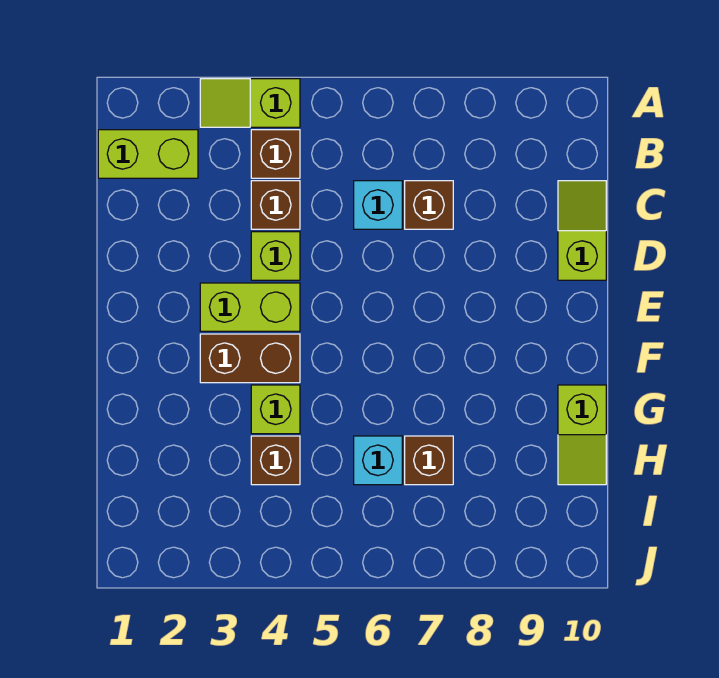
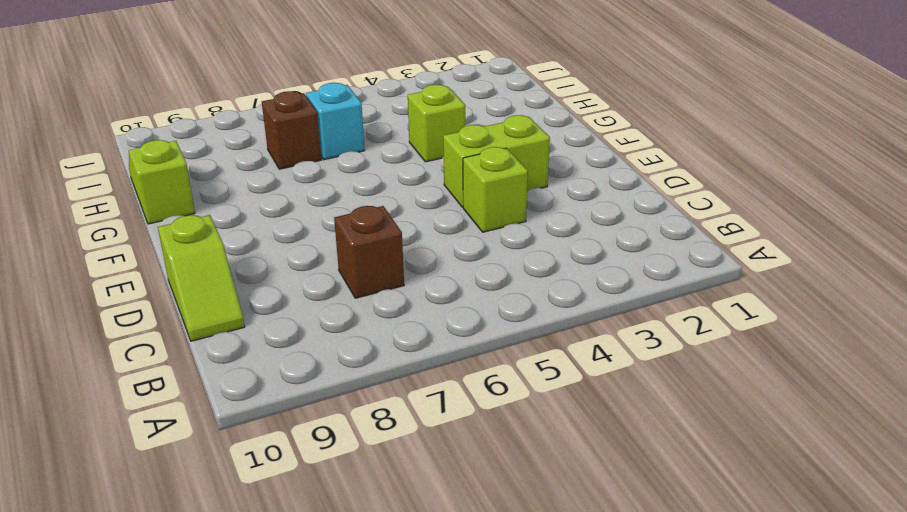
none -> lime 1x2 slope [200,79,300,127]
none -> lime 1x2 brick [98,130,198,178]
none -> brown 1x1 brick [251,130,300,178]

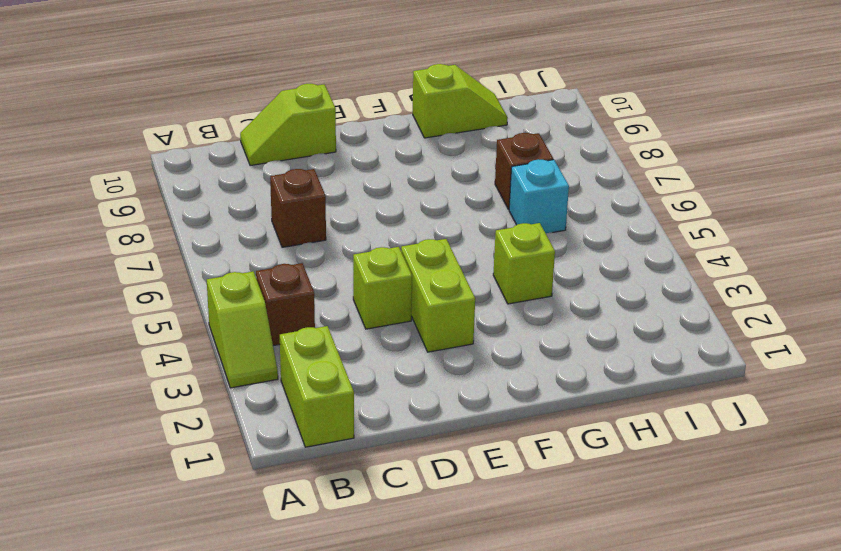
none -> brown 1x1 brick [251,181,300,229]
none -> cyan 1x1 brick [354,181,402,229]
none -> brown 1x2 brick [200,334,300,383]

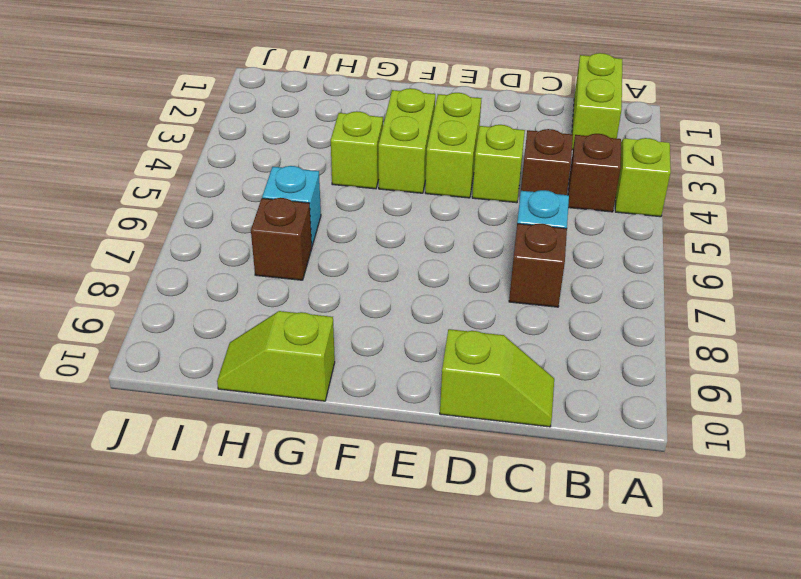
lime 1x2 brick [378,88,435,193] -> brown 1x2 brick [200,334,300,383]
none -> brown 1x1 brick [251,436,300,485]

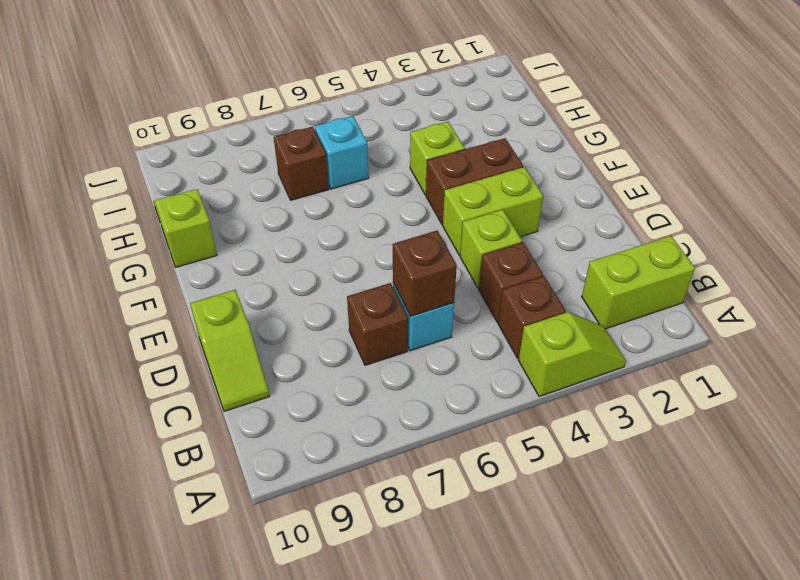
brown 1x1 brick [393,231,457,316] -> brown 1x1 brick moved to [251,436,300,485]

